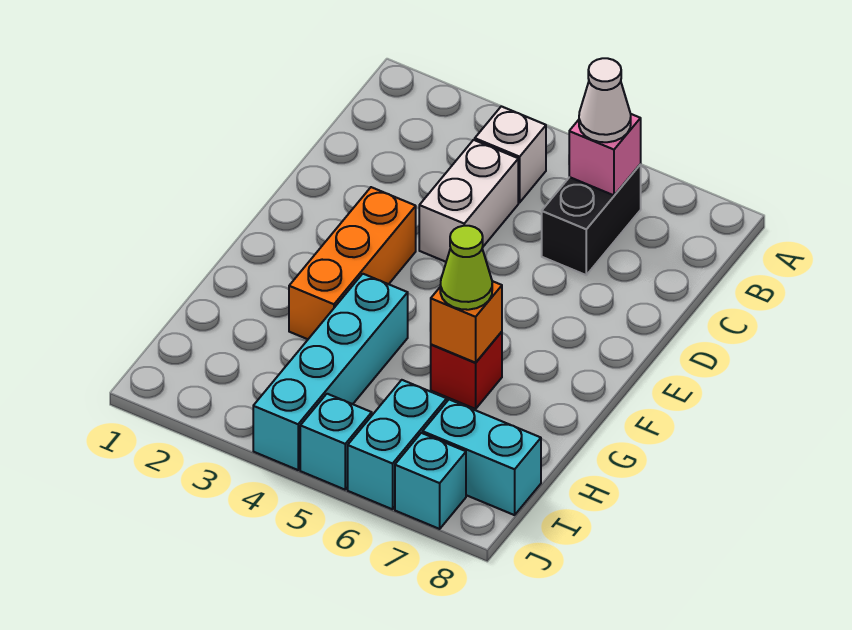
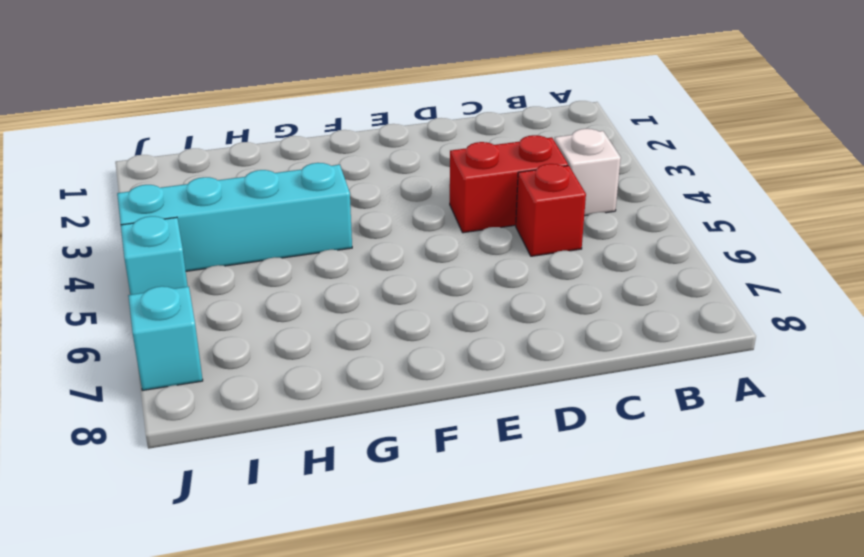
red 1x2 brick [450,135,568,233] -> white 1x2 brick [419,140,518,262]
red 1x1 brick [516,164,586,256] -> red 1x1 brick moved to [431,332,502,409]
none -> black 1x2 brick [542,164,641,275]
none -> orange 1x3 brick [289,187,416,339]
none -> cyan 1x2 brick [348,380,447,509]

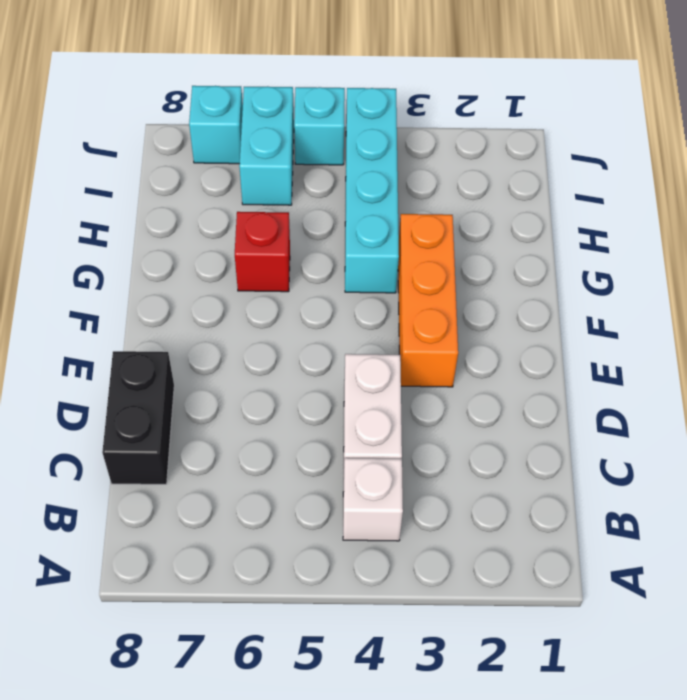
black 1x2 brick [102,351,174,484] -> black 1x2 brick moved to [542,164,641,275]
none -> cyan 1x2 brick [423,400,541,515]
none -> pink 1x1 brick [569,114,641,195]
none -> orange 1x1 brick [430,281,502,363]

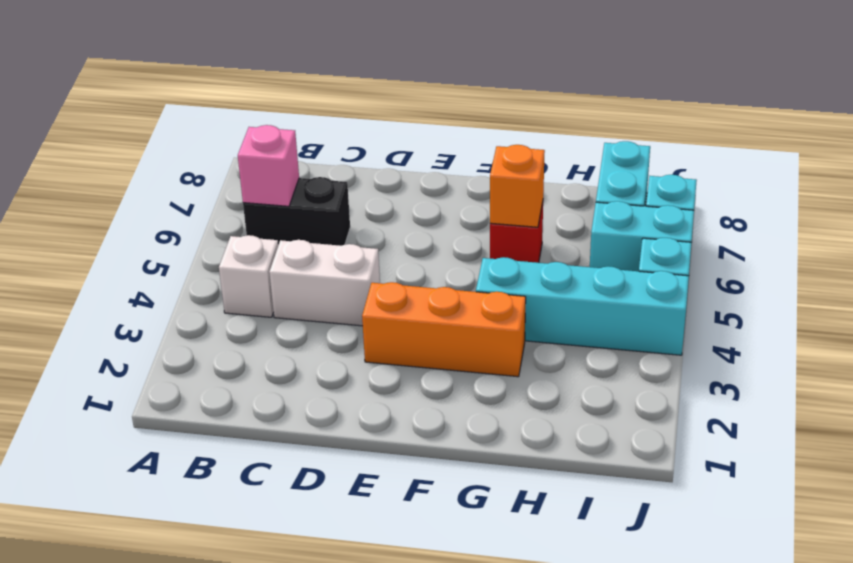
none -> white 1x1 cone [579,58,631,142]
none -> lime 1x1 cone [440,226,492,310]

